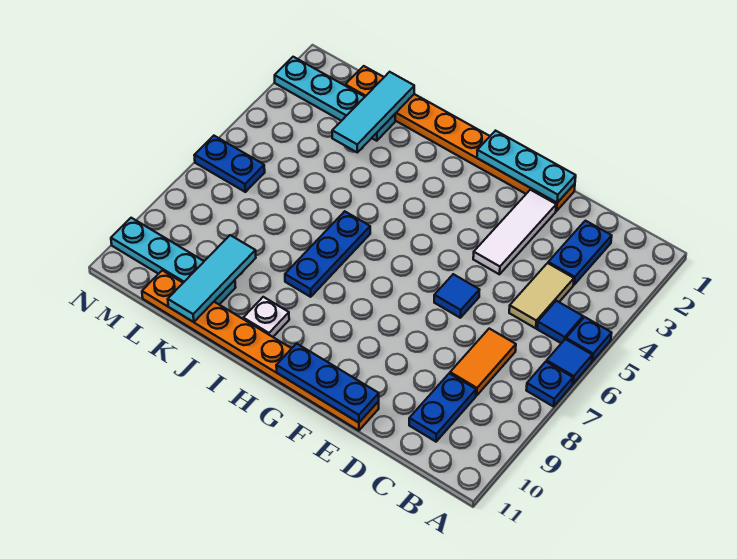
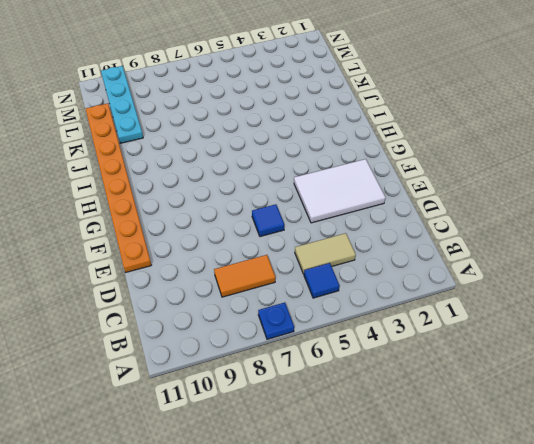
white 2x3 tile [294,159,386,223] -> white 1x3 tile [473,190,556,274]
none -> blue 1x1 plate [566,317,612,361]
none -> blue 1x1 tile [547,339,592,384]
none -> blue 1x2 plate [548,221,612,285]

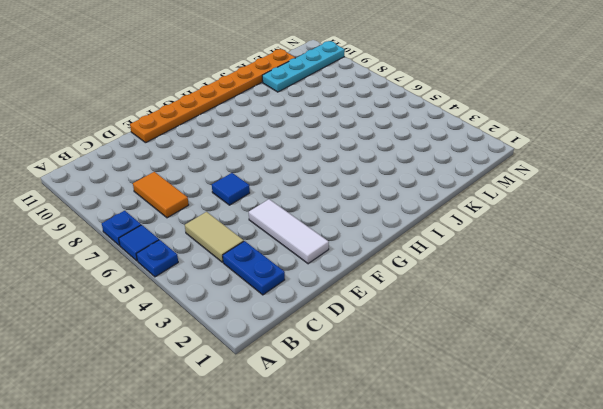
none -> blue 1x1 tile [537,301,583,343]
none -> blue 1x2 plate [409,373,476,442]
none -> orange 1x8 plate [345,66,575,211]

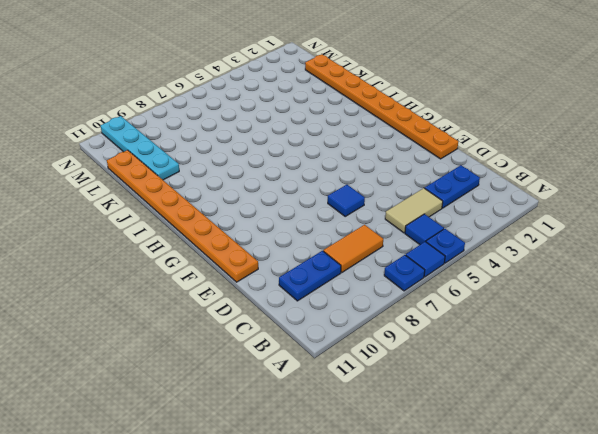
none -> white 1x3 tile [473,190,556,274]
none -> blue 1x3 plate [285,211,370,297]
none -> white 1x1 plate [243,297,289,337]

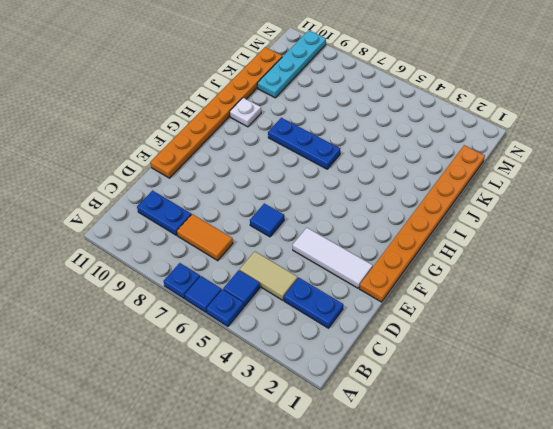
none -> cyan 1x4 plate [275,57,395,141]
none -> blue 1x2 plate [194,136,265,192]
none -> cyan 1x3 plate [477,131,576,203]

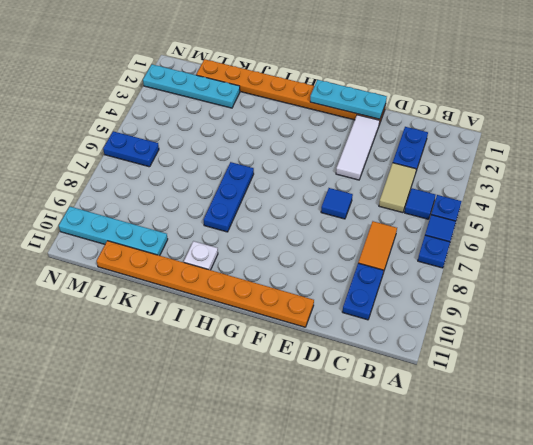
none -> blue 1x3 plate [276,344,379,423]
none -> cyan 1x3 tile [332,72,414,152]
none -> cyan 1x3 tile [168,235,256,322]

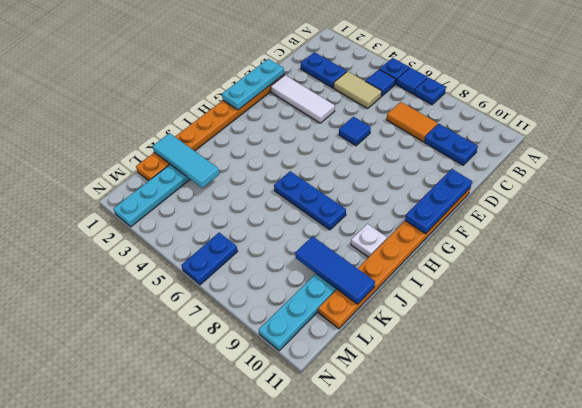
blue 1x3 tile [295,236,375,304] -> cyan 1x3 tile [168,235,256,322]

